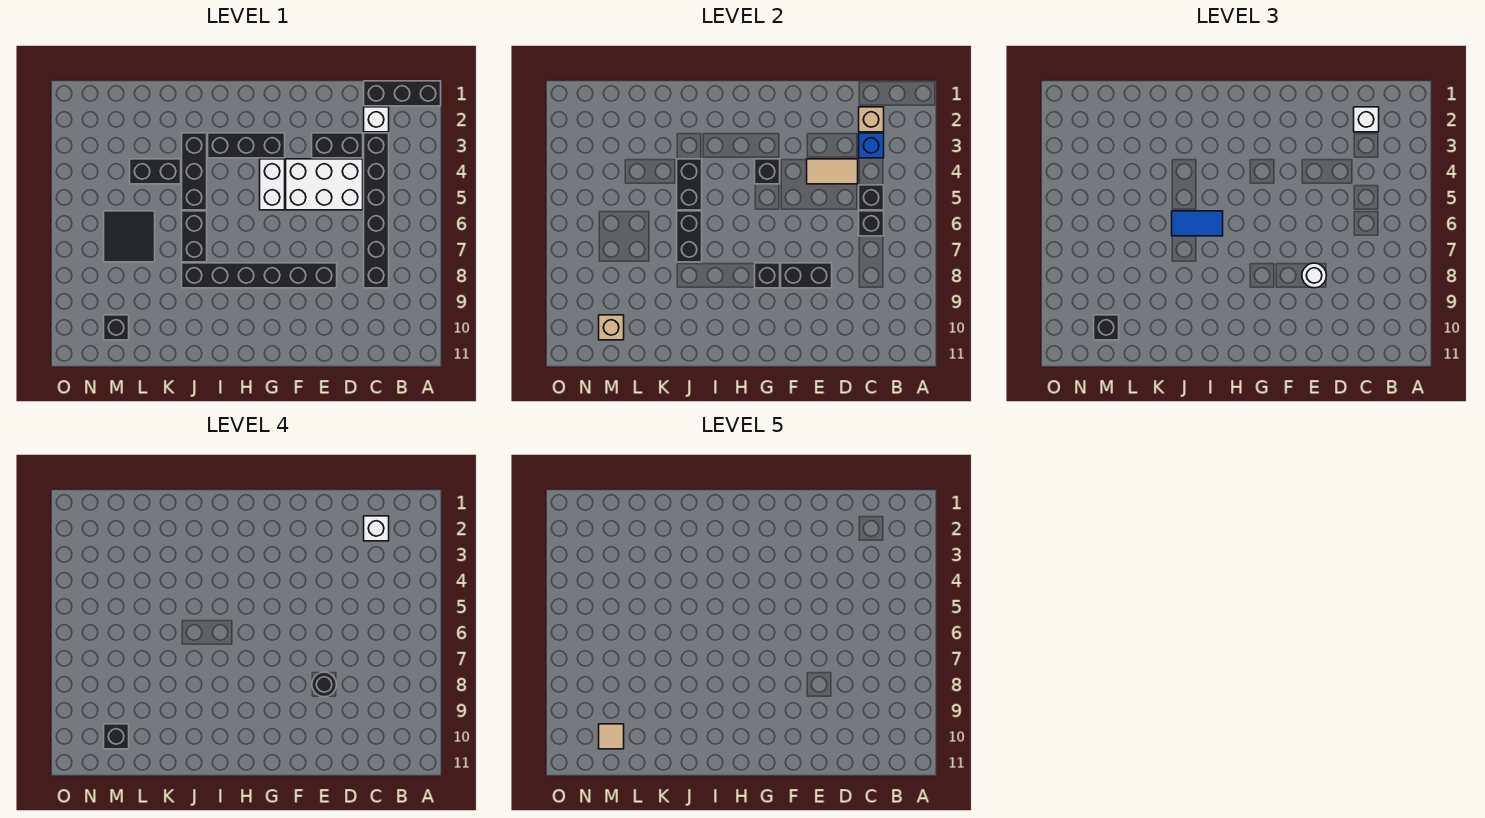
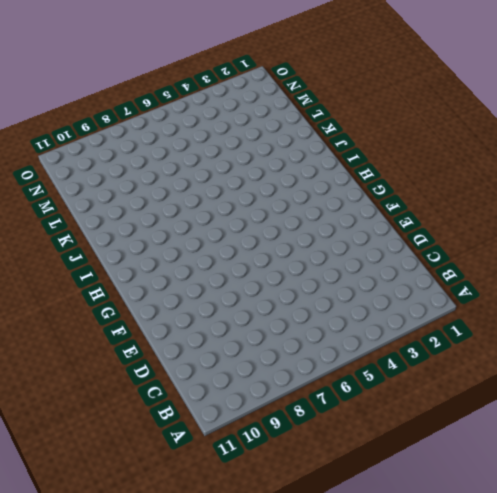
none -> black 1x3 brick [364,81,441,106]
none -> white 1x1 brick [364,107,389,132]
none -> black 1x6 brick [364,133,389,288]
none -> black 1x2 brick [312,133,363,158]

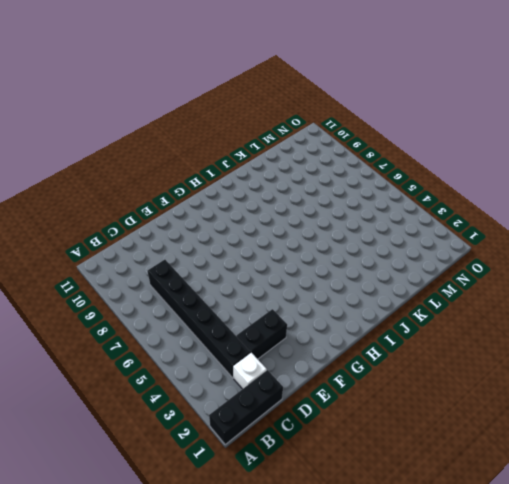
none -> white 2x3 brick [286,159,363,210]
none -> black 1x6 brick [182,263,337,288]
none -> black 1x3 brick [208,133,285,158]
none -> white 1x2 brick [260,159,285,210]

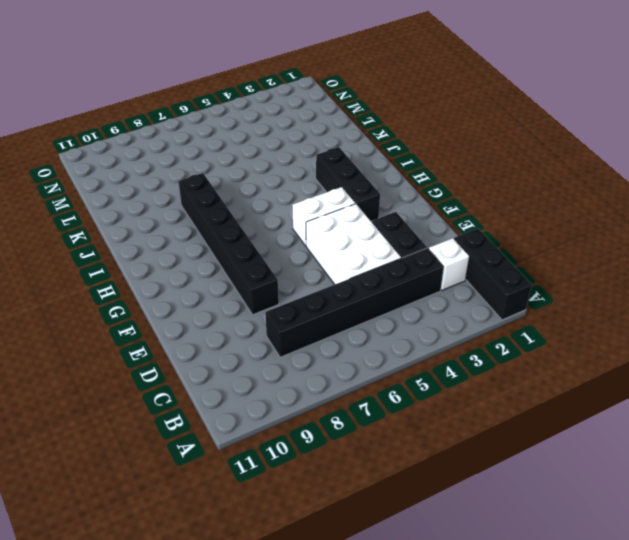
none -> black 1x3 brick [182,133,207,210]
none -> black 1x2 brick [182,211,207,262]
none -> black 1x2 brick [130,159,181,184]
none -> black 2x2 tile [104,211,155,262]

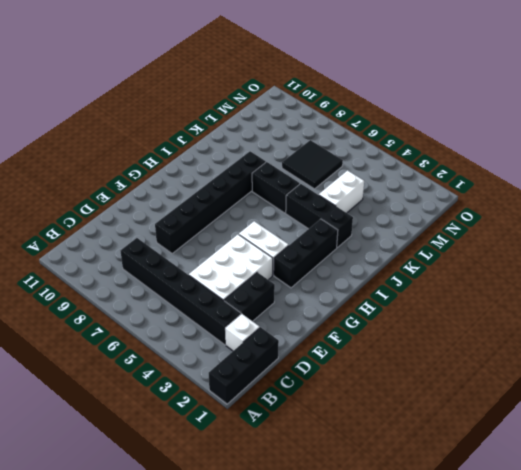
white 1x2 brick [319,170,364,213] -> black 1x2 brick [130,159,181,184]
none -> black 1x1 brick [104,315,129,340]
none -> tan 1x1 brick [859,107,884,132]
none -> blue 1x1 brick [859,133,884,158]
none -> black 1x1 brick [859,185,884,210]

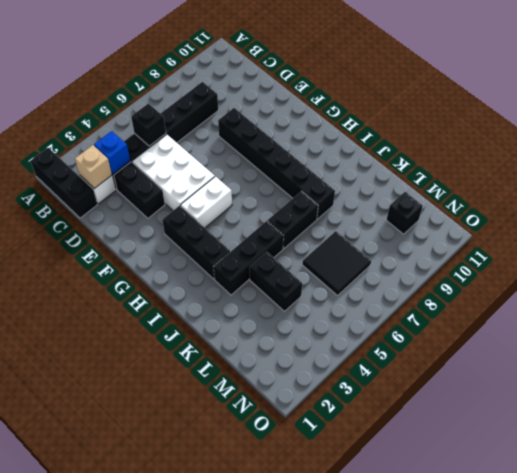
none -> black 1x1 brick [859,211,884,236]
none -> tan 1x2 tile [807,159,858,184]
none -> black 1x2 brick [781,263,832,288]
none -> black 1x1 brick [755,159,780,184]

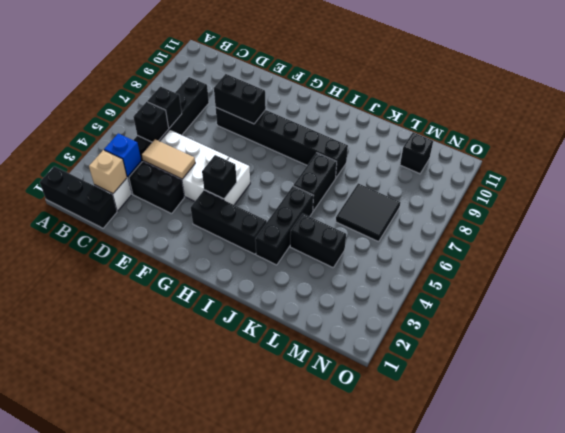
none -> black 1x1 brick [755,263,780,288]
none -> black 1x2 brick [677,159,702,210]
none -> black 1x2 brick [677,211,702,262]
none -> tan 1x1 brick [599,315,624,340]

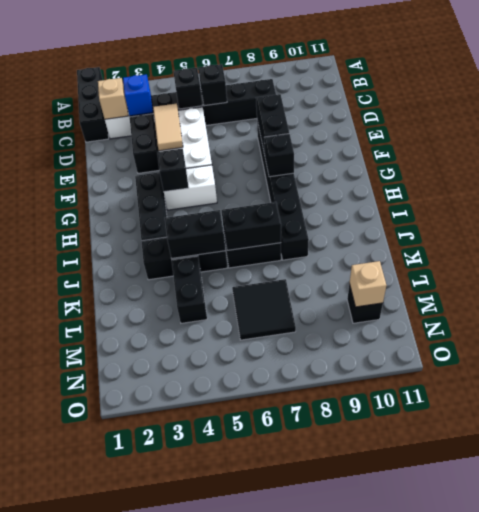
none -> white 1x1 brick [1354,107,1379,132]
none -> white 1x1 round brick [1302,263,1327,288]
none -> blue 1x2 tile [1172,211,1223,236]
none -> black 1x1 brick [1094,315,1119,340]

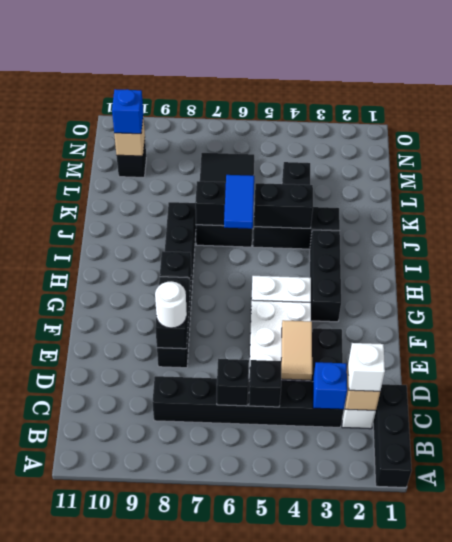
blue 1x1 brick [112,89,143,134] -> black 1x1 brick [1094,315,1119,340]
none -> black 1x1 brick [755,159,780,184]
none -> white 1x1 brick [364,516,389,541]
none -> black 1x1 round brick [312,672,337,697]
none -> black 1x1 brick [104,724,129,749]

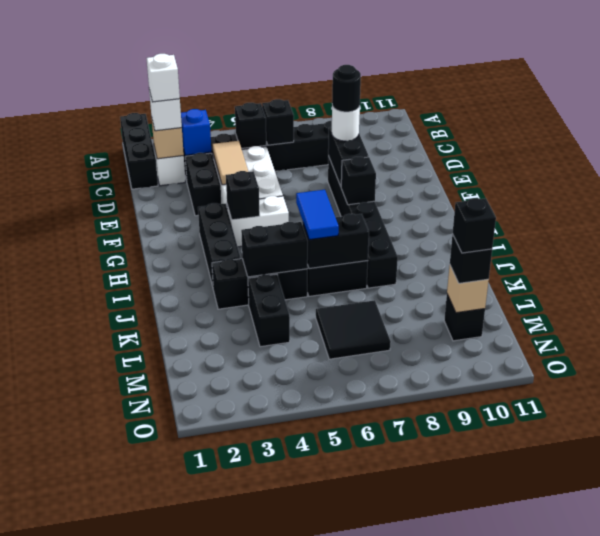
none -> tan 1x1 tile [599,724,624,749]

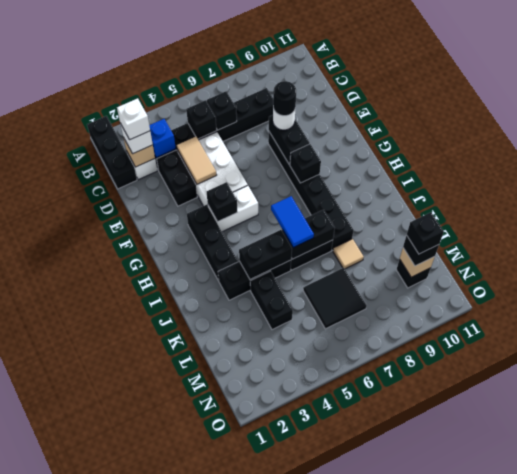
tan 1x1 tile [333,239,364,269] -> tan 1x1 tile moved to [599,724,624,749]

